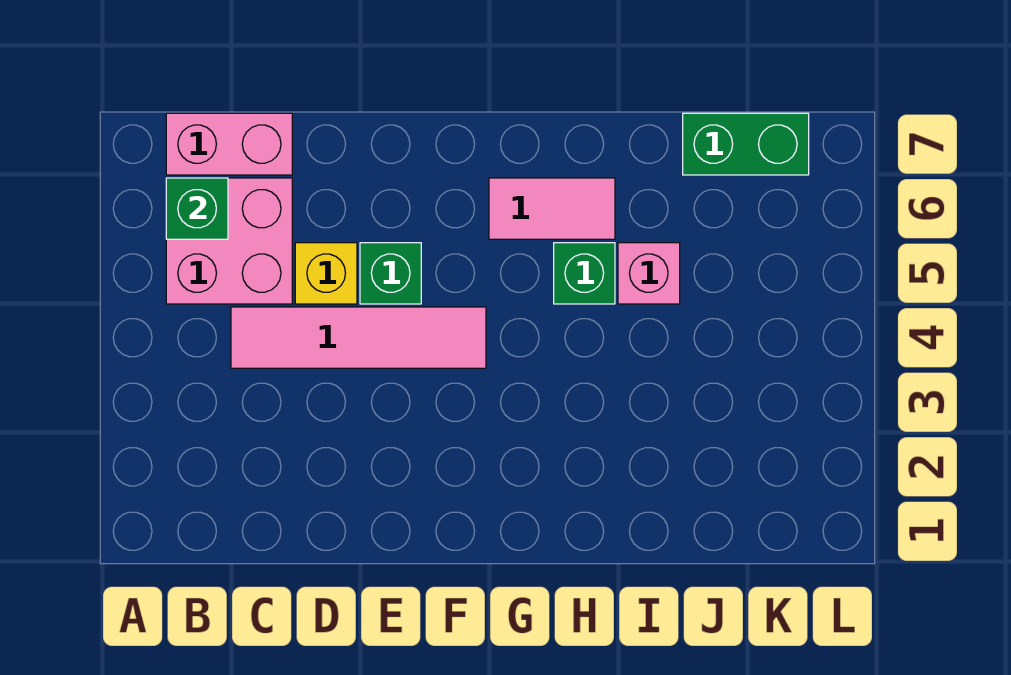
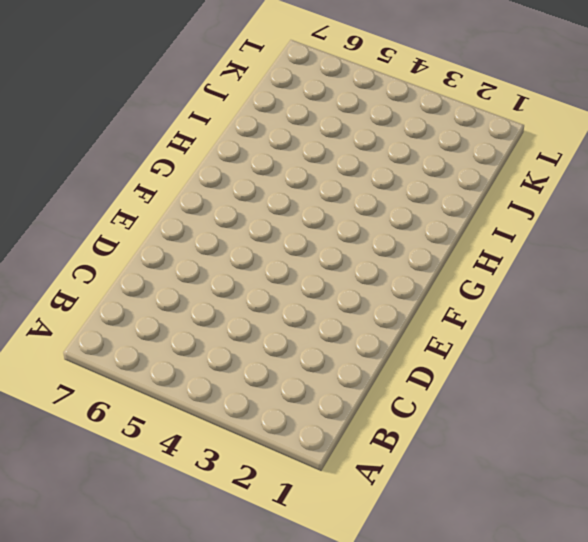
none -> pink 2x2 brick [166,178,292,304]
none -> pink 1x2 brick [166,113,292,175]

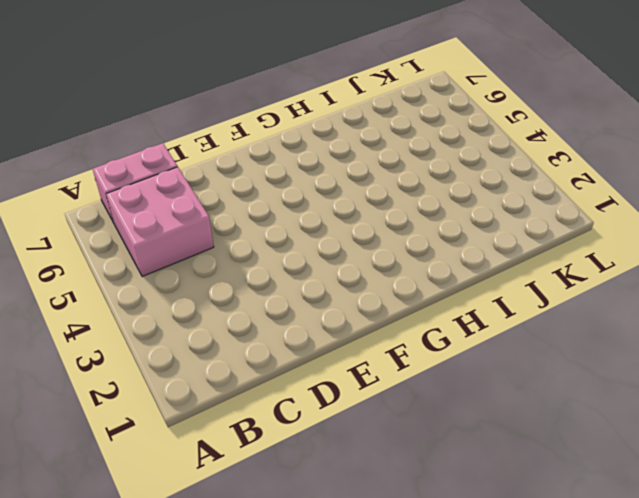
none -> pink 1x4 tile [231,307,486,368]
none -> yellow 1x1 brick [295,243,357,304]

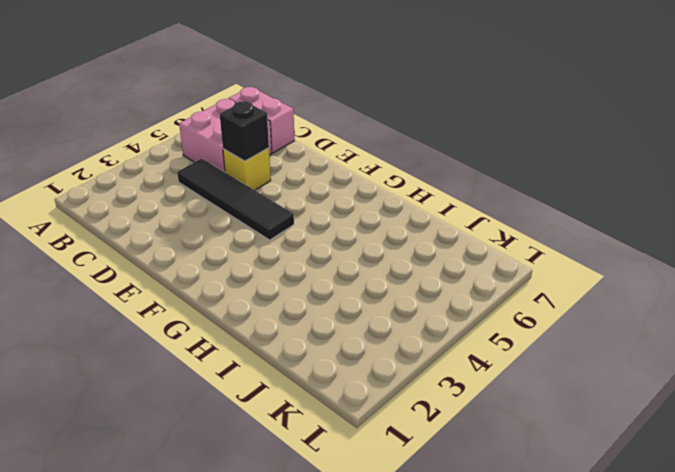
black 1x4 tile [177,159,294,240] -> pink 1x4 tile [231,307,486,368]
black 1x1 brick [220,101,269,161] -> none
none -> green 1x1 brick [360,243,421,304]
none -> pink 1x2 tile [489,178,615,239]

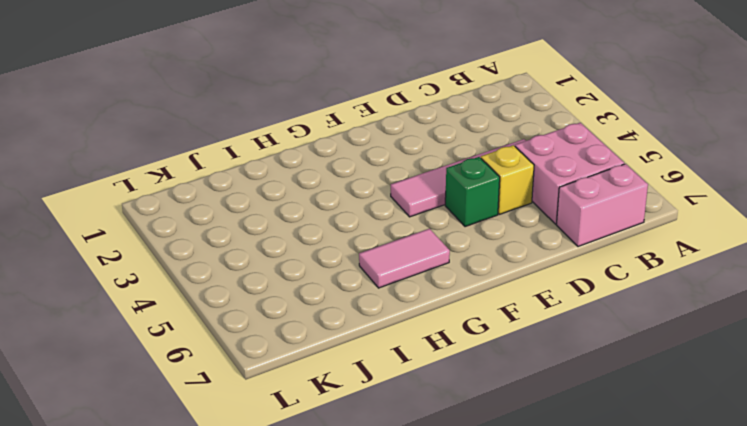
none -> green 1x1 brick [554,243,615,304]
none -> pink 1x1 brick [618,243,680,304]

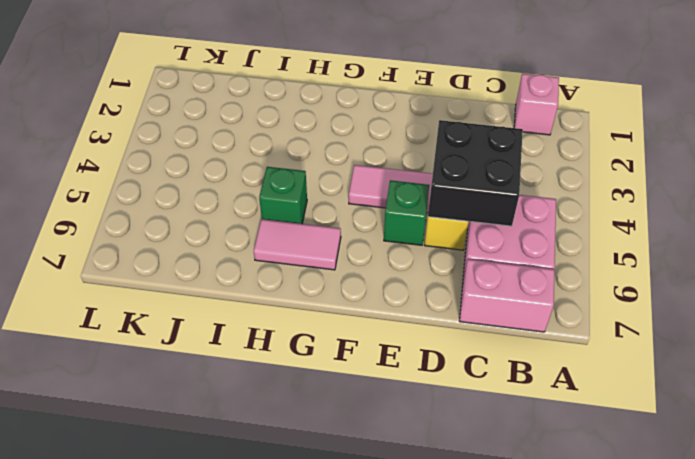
pink 1x1 brick [514,74,559,135] -> pink 1x1 brick moved to [618,243,680,304]
black 2x2 brick [428,120,523,226] -> none
none -> green 1x2 brick [683,113,809,175]
none -> green 1x1 brick [166,178,228,239]

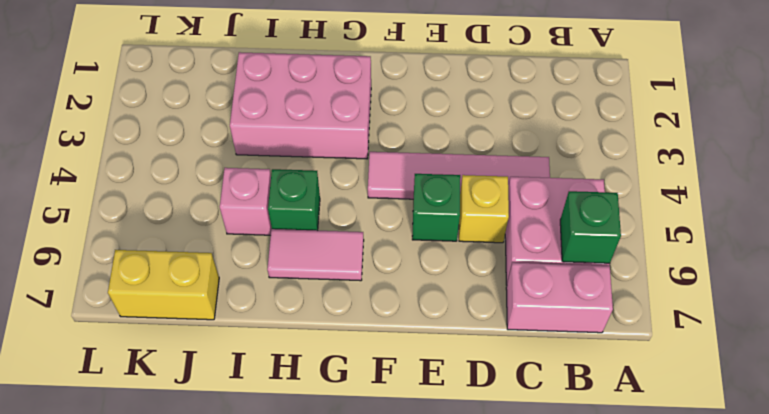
pink 2x3 brick [230,52,371,159] -> none
yellow 1x2 brick [108,250,219,320] -> green 1x2 brick [683,113,809,175]

